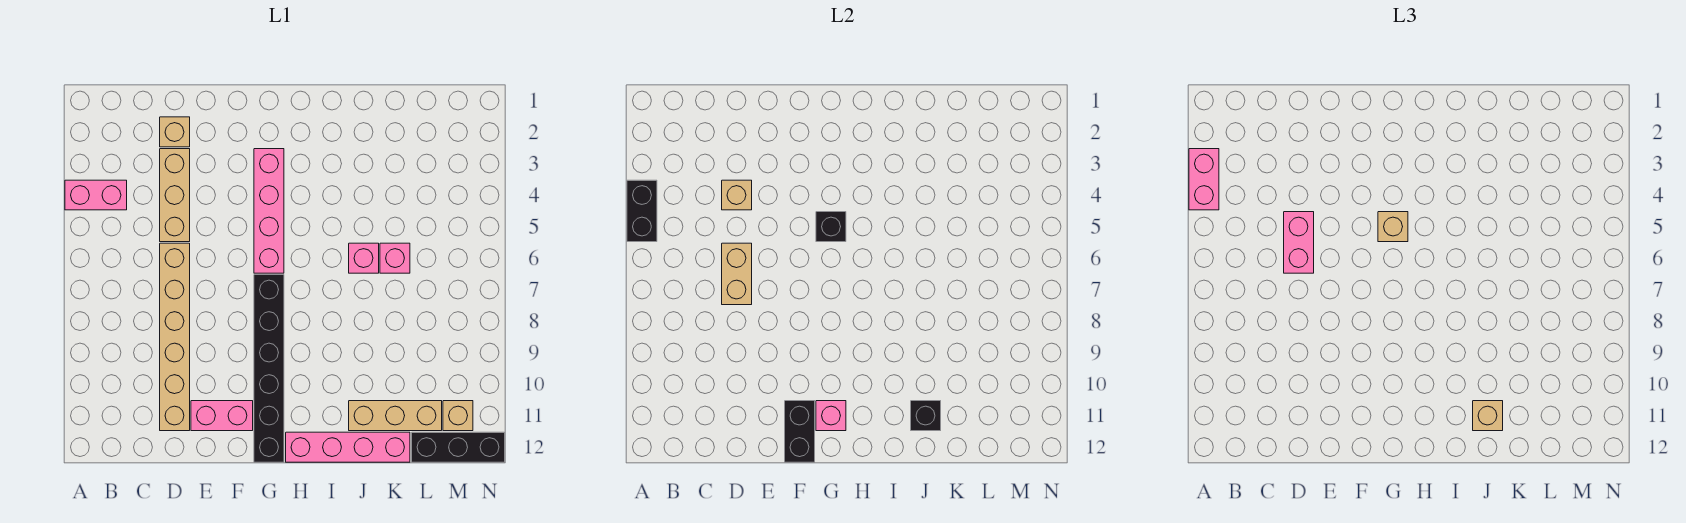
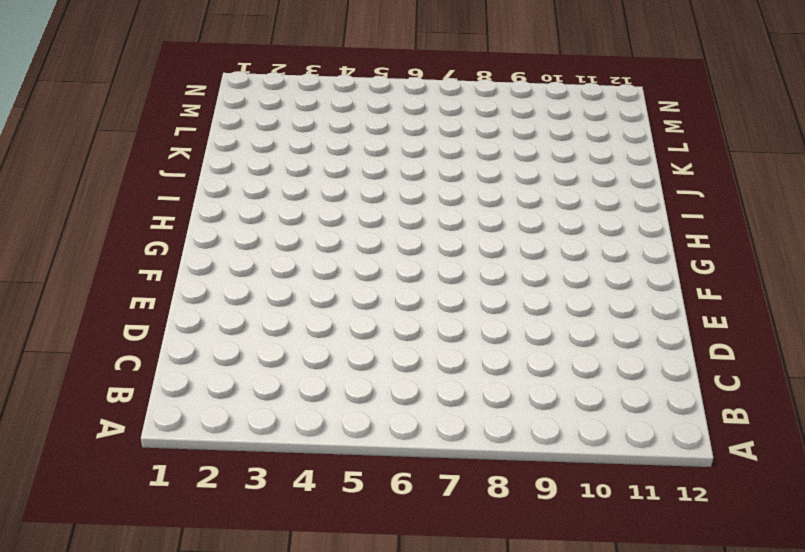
none -> pink 1x2 brick [65,180,127,210]
none -> tan 1x1 brick [160,117,190,147]
none -> tan 1x3 brick [160,149,190,242]

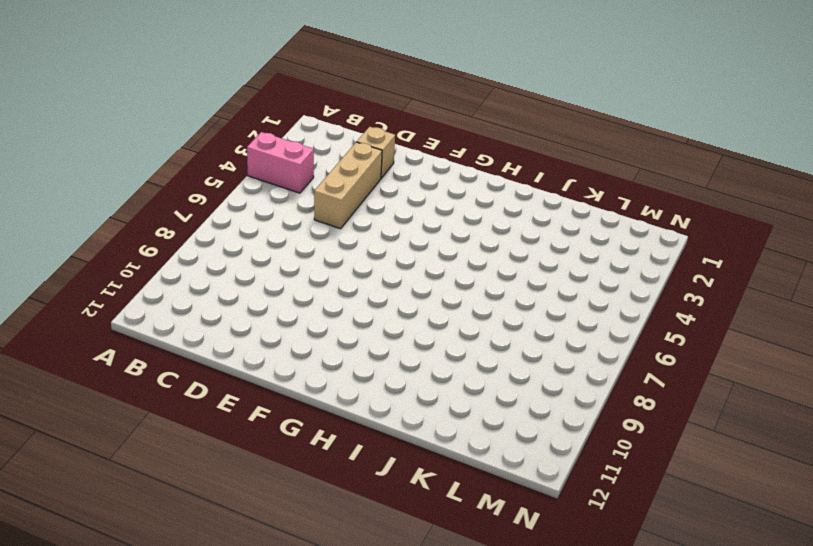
none -> tan 1x6 brick [160,243,190,431]
none -> pink 1x2 brick [191,401,253,431]
none -> pink 1x4 brick [254,149,284,273]

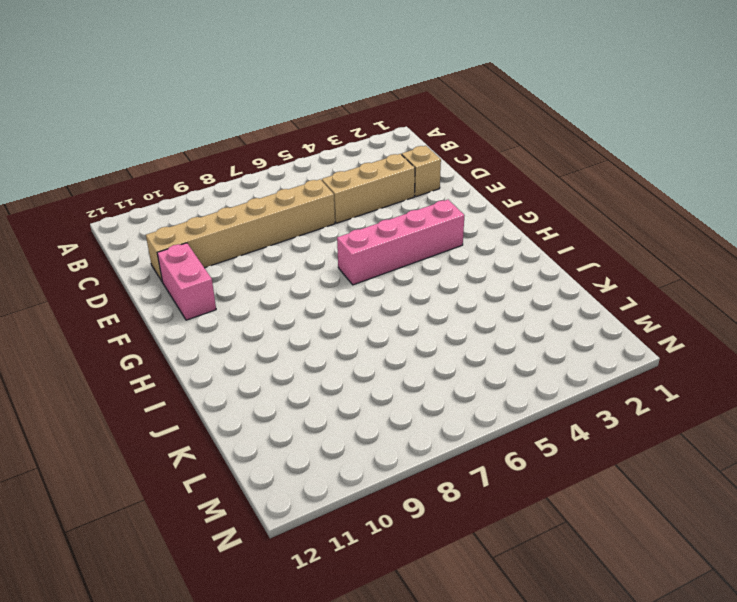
none -> pink 1x2 brick [65,180,127,210]
none -> black 1x6 brick [254,275,284,462]
none -> pink 1x4 brick [286,432,410,462]

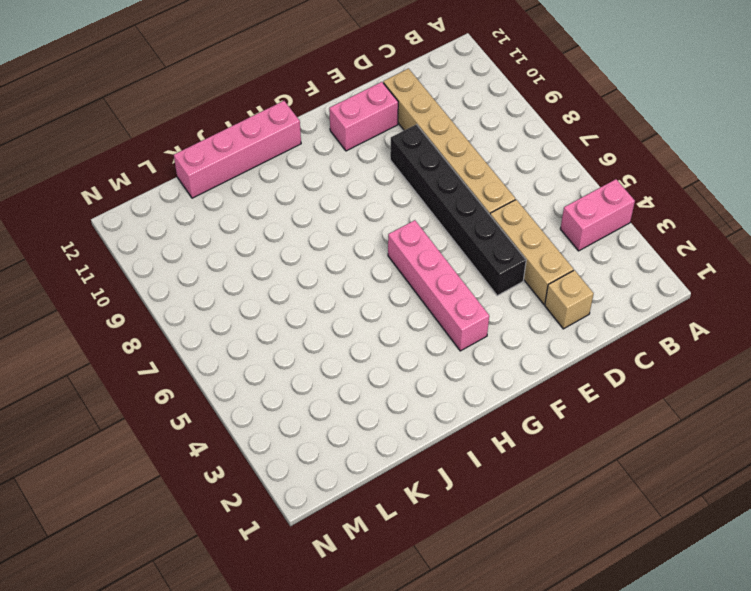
black 1x6 brick [390,124,526,295] -> black 1x6 brick moved to [254,275,284,462]
none -> pink 1x1 brick [349,243,379,273]
none -> tan 1x3 brick [349,401,442,431]
none -> pink 1x1 brick [380,243,410,273]

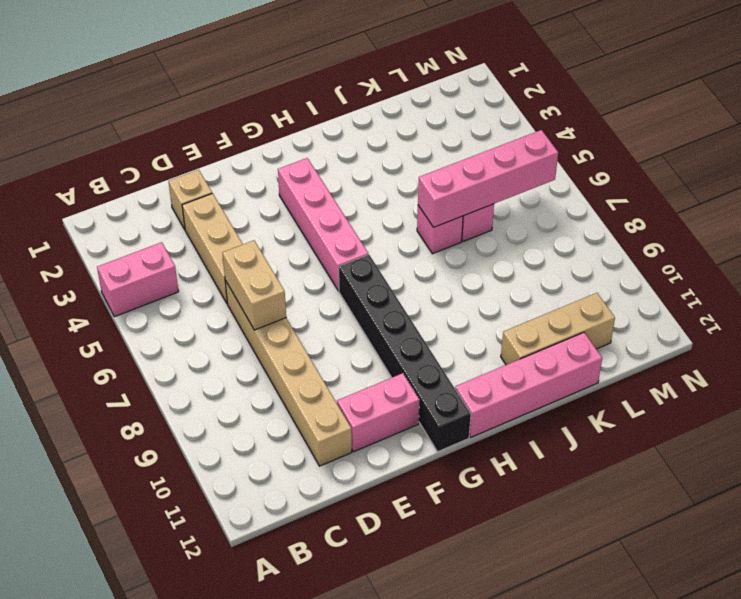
pink 1x4 brick [418,130,558,227] -> none
none -> black 1x3 brick [412,432,505,462]
none -> tan 1x1 brick [443,401,473,431]
none -> black 1x2 brick [627,180,657,242]

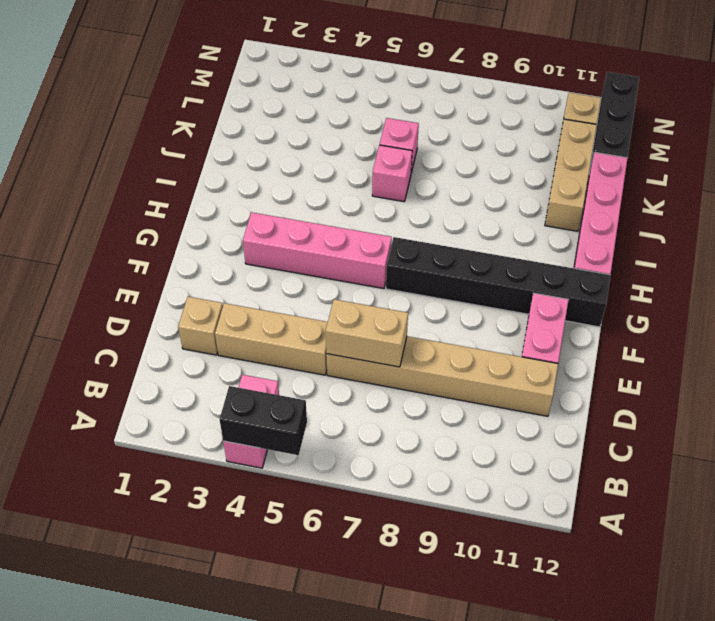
none -> tan 1x1 brick [722,180,752,210]
none -> black 1x2 brick [785,401,815,462]
none -> black 1x1 brick [816,212,846,242]

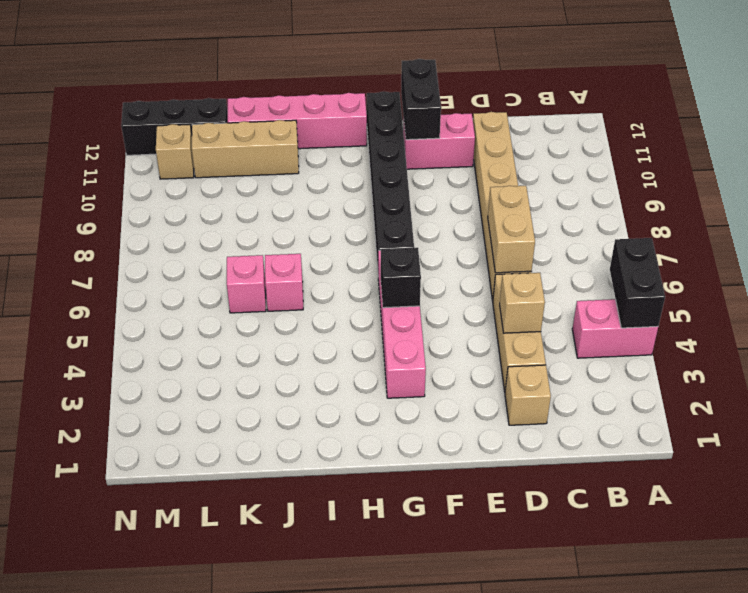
none -> pink 1x1 brick [816,401,846,431]
none -> black 1x1 brick [911,401,941,431]
none -> pink 1x2 brick [1189,149,1219,210]

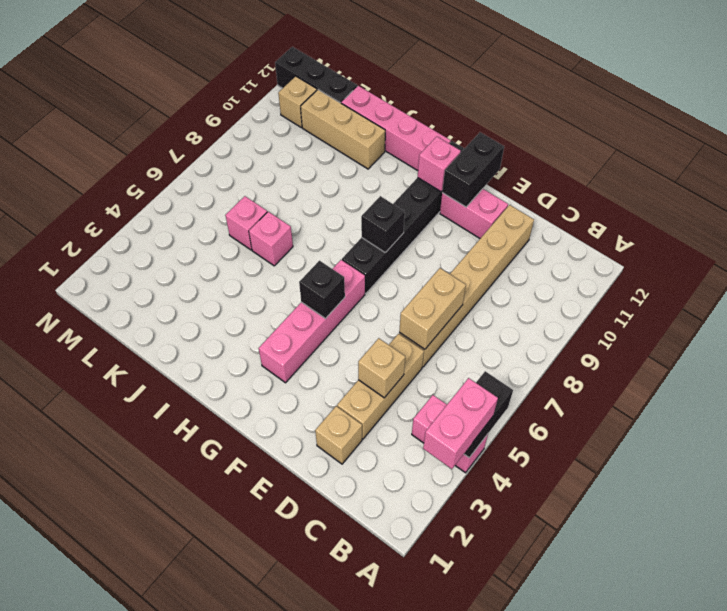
black 1x1 brick [361,196,405,253] -> black 1x1 brick moved to [911,401,941,431]
none -> pink 1x2 brick [1284,212,1314,273]
none -> tan 1x1 brick [1378,212,1408,242]
none -> tan 1x1 brick [1473,401,1503,431]

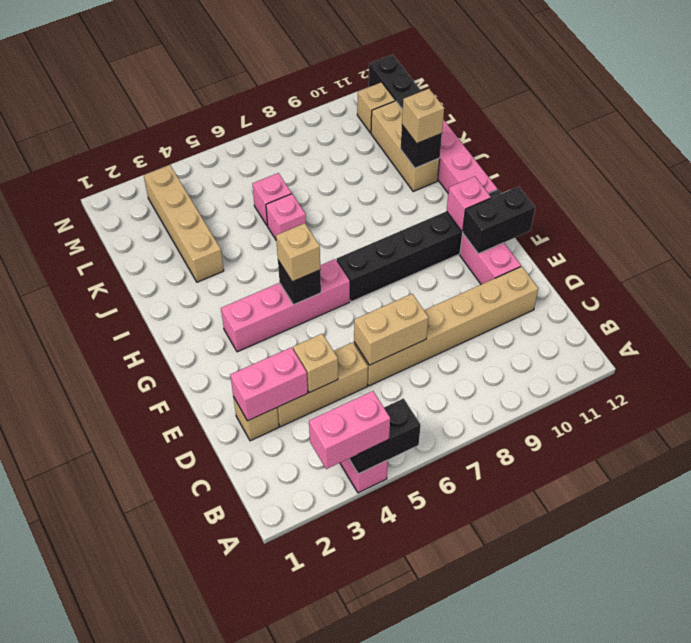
pink 1x2 brick [230,347,308,421] -> pink 1x2 brick moved to [1284,212,1314,273]
tan 1x4 brick [144,165,224,282] -> none

